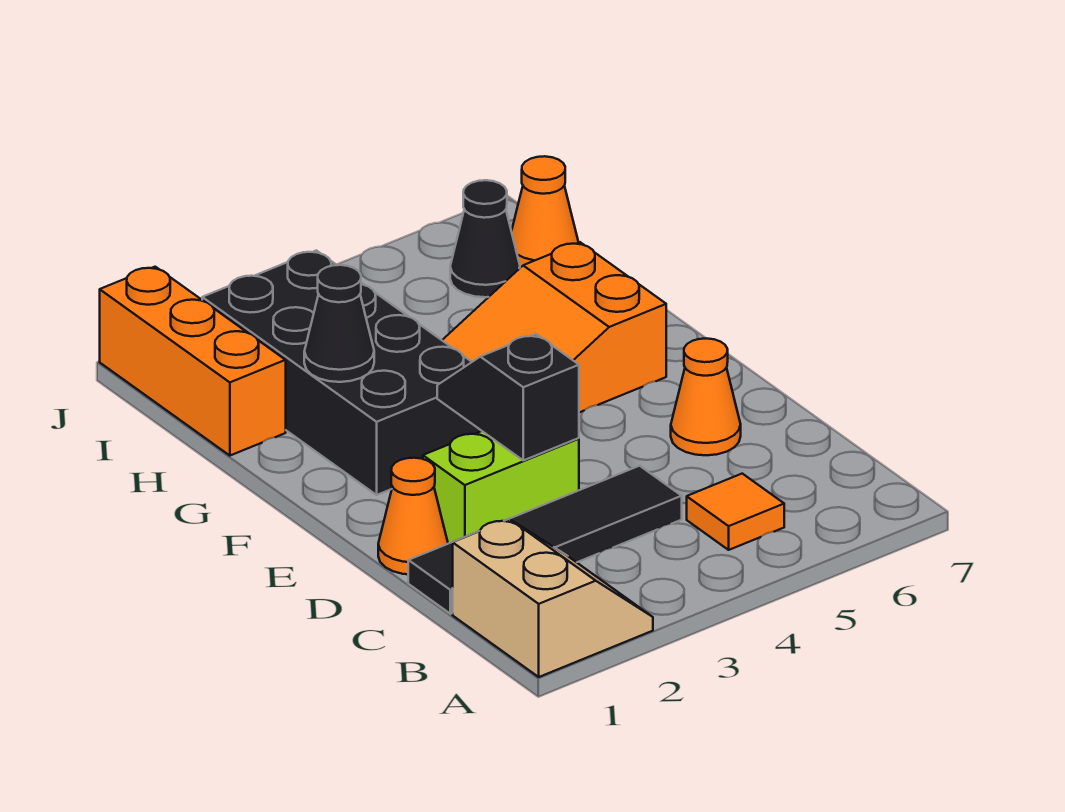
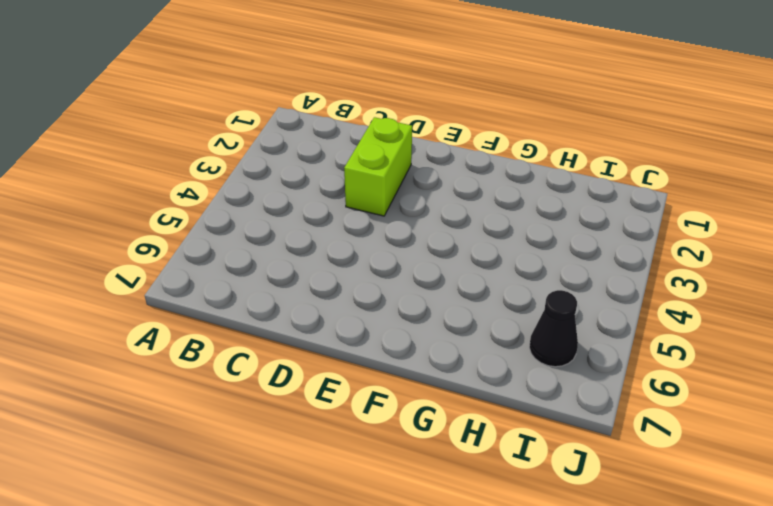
none -> tan 2x2 slope [453,519,653,677]
none -> orange 1x1 tile [687,474,784,550]
none -> black 1x4 tile [408,466,682,614]

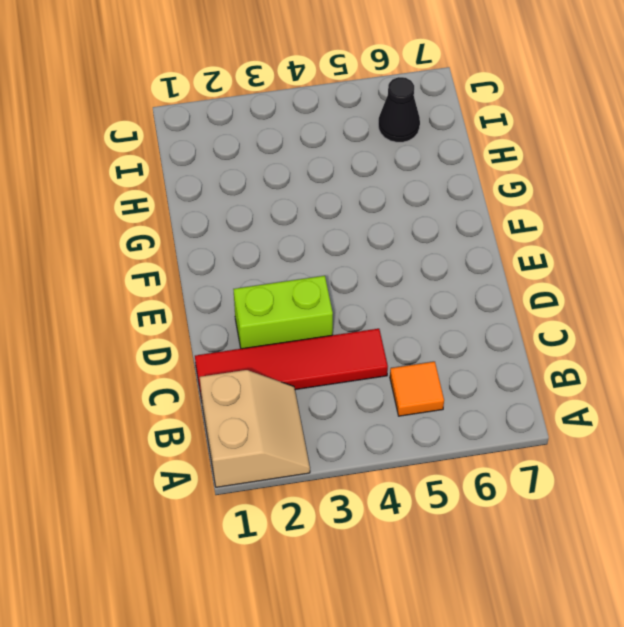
red 1x4 tile [195,329,388,400] -> black 1x4 tile [408,466,682,614]
none -> orange 1x1 cone [378,458,448,574]
none -> orange 1x1 cone [671,338,741,455]
none -> black 2x4 brick [202,250,481,495]

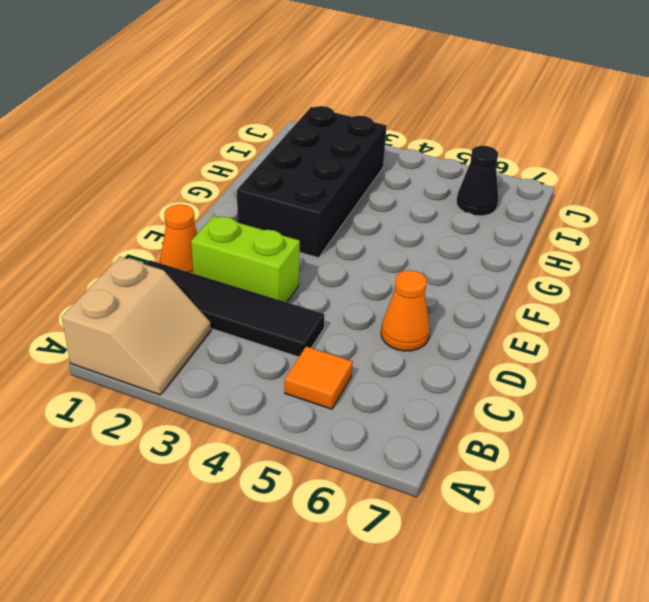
none -> orange 2x3 slope [442,242,666,412]
none -> orange 1x3 brick [100,267,286,456]
none -> orange 1x1 cone [511,156,578,268]

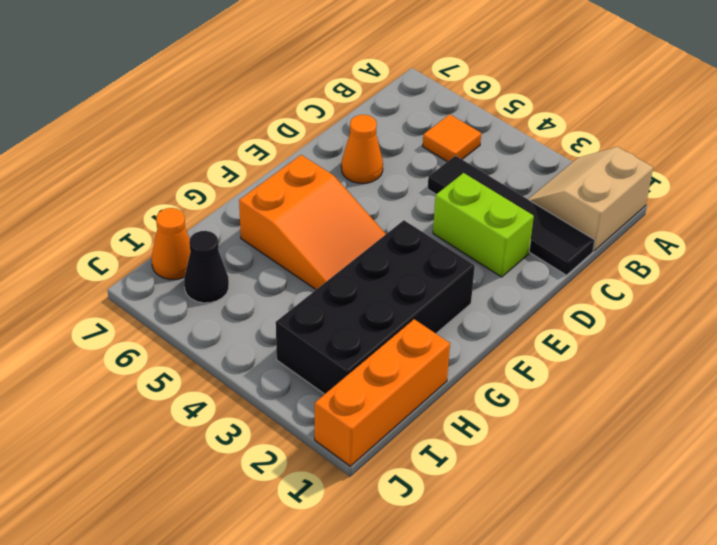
none -> orange 1x1 cone [378,458,448,574]
none -> black 1x2 slope [437,334,579,460]
none -> black 1x1 cone [304,265,374,382]

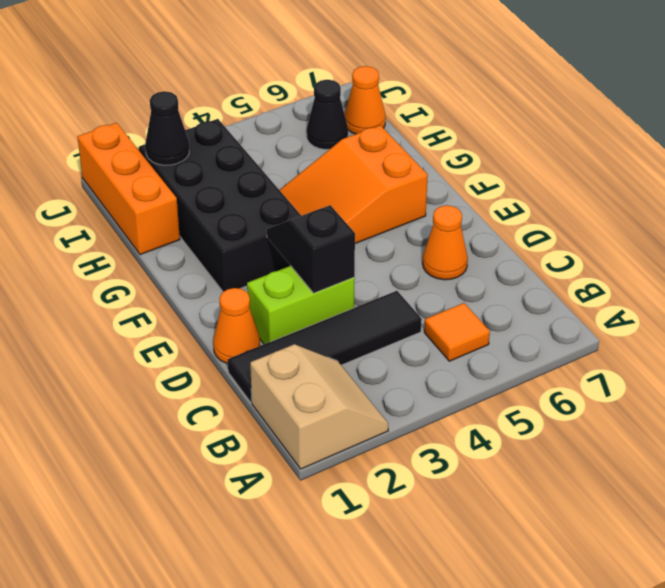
black 1x1 cone [145,91,189,165] -> black 1x1 cone moved to [304,265,374,382]

